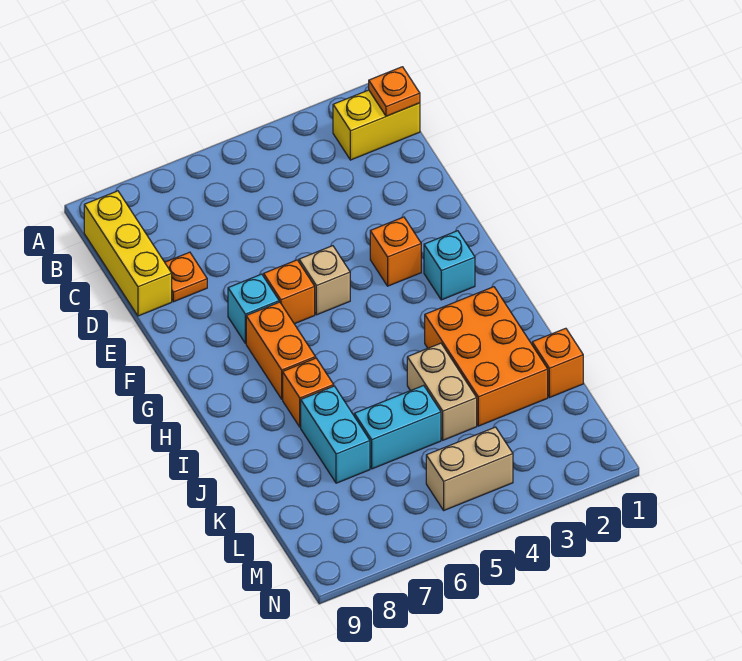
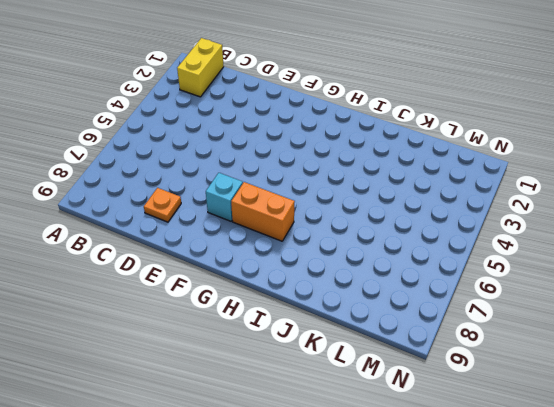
none -> yellow 1x3 brick [84,191,172,316]
none -> orange 1x1 brick [370,217,421,286]
none -> tan 1x1 brick [299,246,350,315]

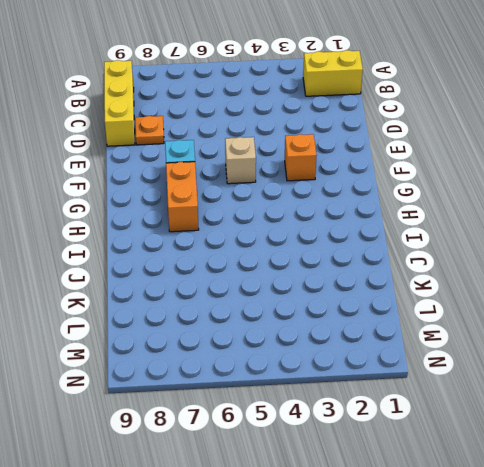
none -> orange 1x1 brick [264,260,315,324]
none -> cyan 1x1 brick [424,231,475,300]
none -> orange 2x3 brick [425,287,548,426]

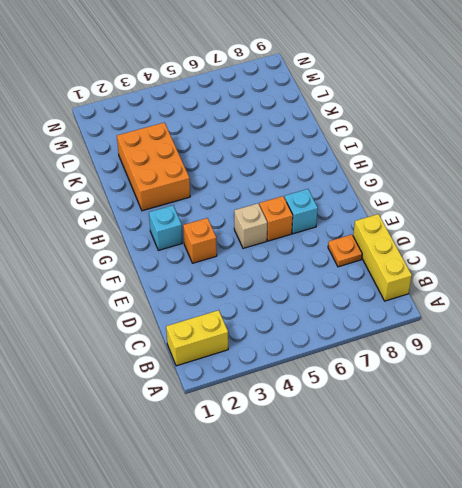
none -> orange 1x2 brick [246,302,316,399]
none -> orange 1x1 brick [283,358,334,427]
none -> tan 1x2 brick [407,343,477,440]

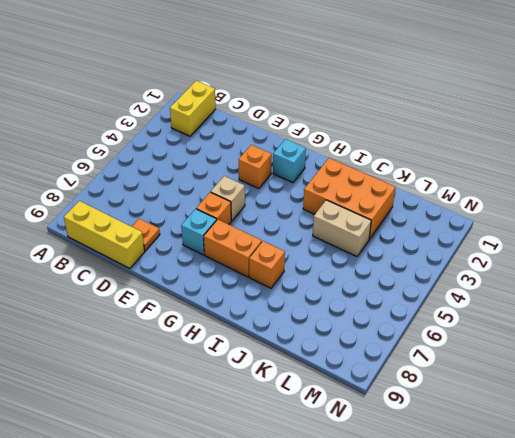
none -> cyan 1x2 brick [301,386,370,483]
none -> orange 1x1 brick [532,328,583,398]
none -> cyan 1x2 brick [354,385,441,469]

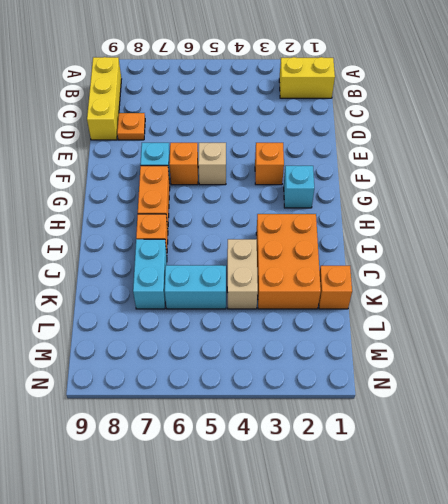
none -> tan 1x2 brick [426,427,513,510]
none -> orange 1x1 plate [369,67,420,116]

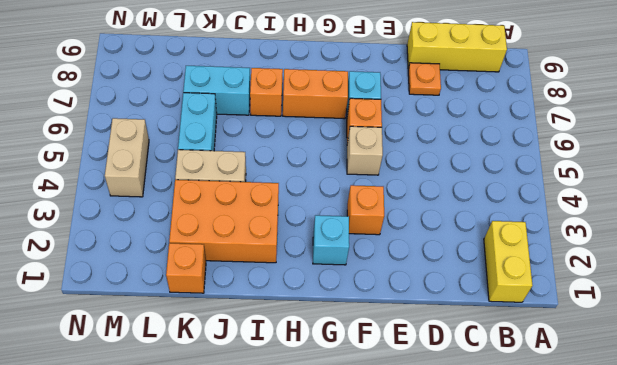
none -> orange 1x1 plate [369,67,420,116]

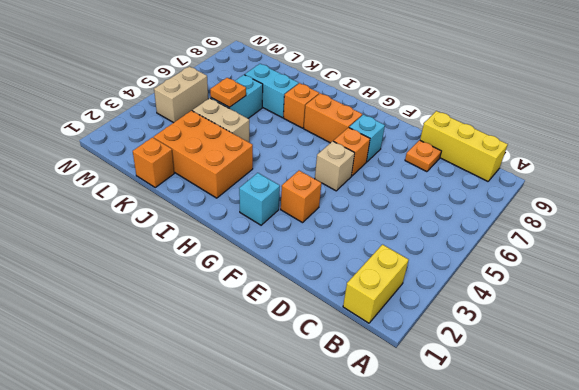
orange 1x1 plate [210,78,246,107] -> orange 1x1 plate moved to [369,67,420,116]

